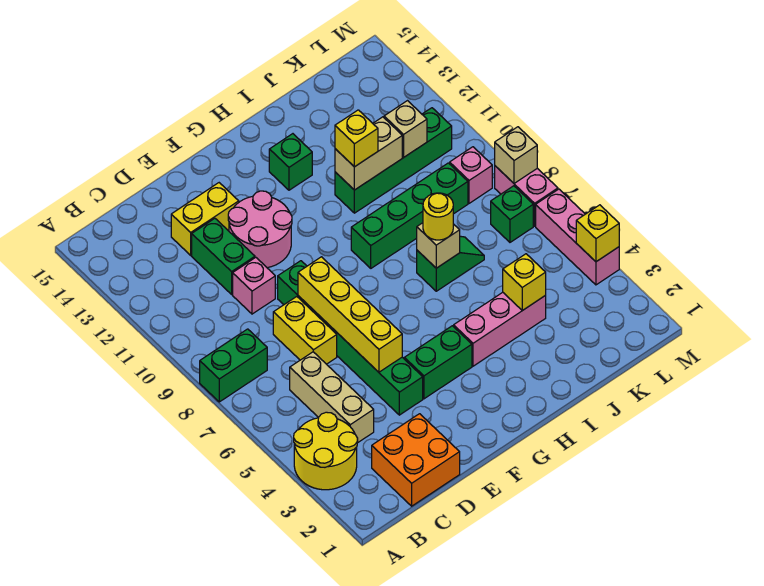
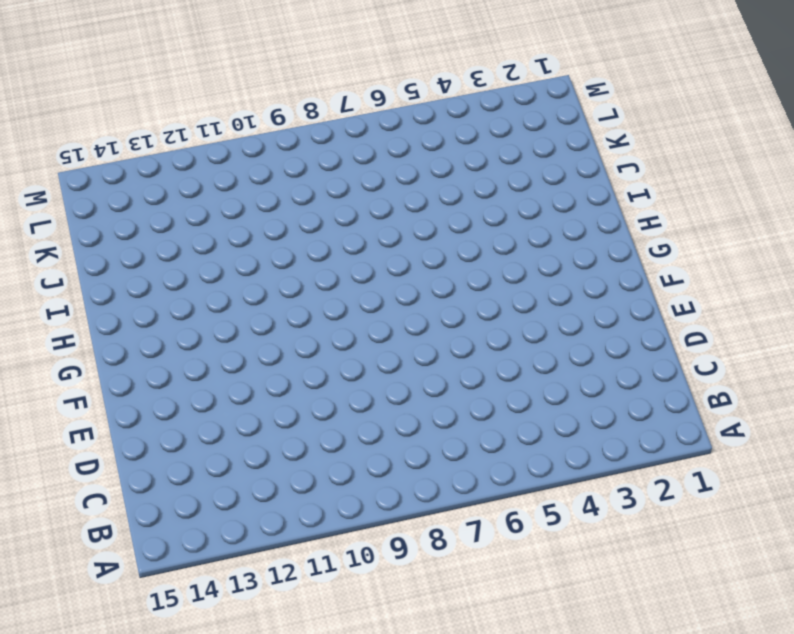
none -> yellow 2x2 round brick [294,412,358,490]
none -> green 1x2 brick [200,329,267,402]
none -> orange 2x2 brick [372,414,460,506]

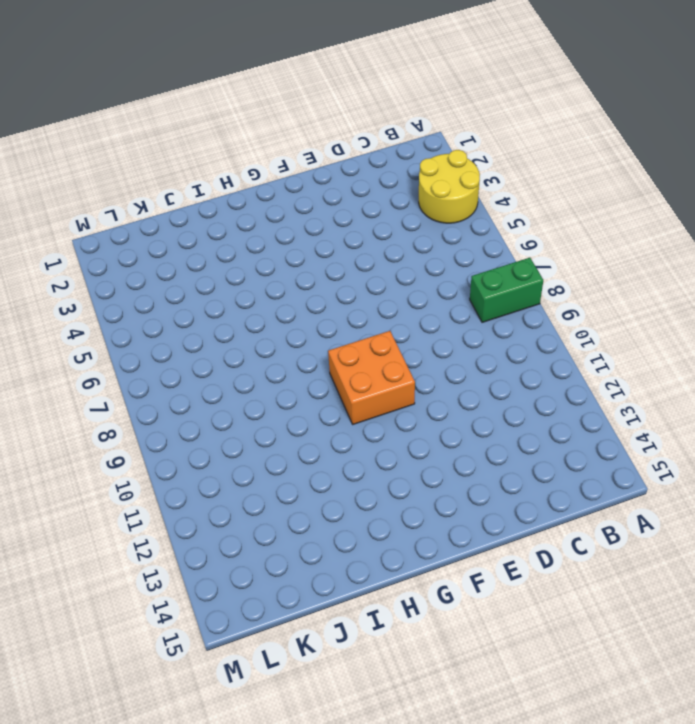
orange 2x2 brick [328,331,415,424] -> orange 2x2 brick moved to [372,414,460,506]
none -> tan 1x3 brick [290,352,374,442]
none -> yellow 1x2 brick [273,297,337,364]
none -> pink 1x1 brick [233,257,275,314]

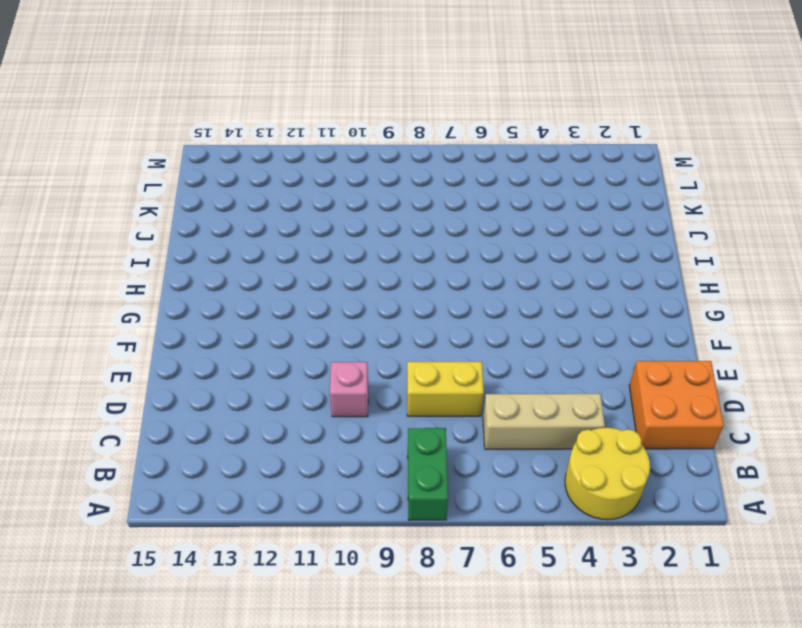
none -> green 1x2 brick [192,218,255,294]
none -> yellow 1x2 brick [171,183,239,255]
none -> green 1x6 brick [278,261,423,415]

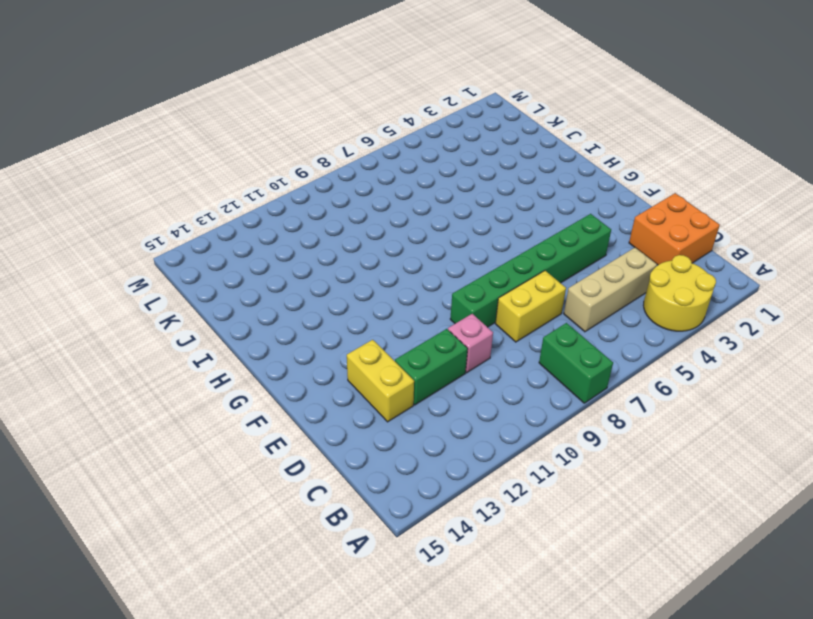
none -> pink 2x2 round brick [228,191,292,268]
none -> green 1x2 brick [404,326,472,399]
none -> pink 1x3 brick [454,292,546,366]

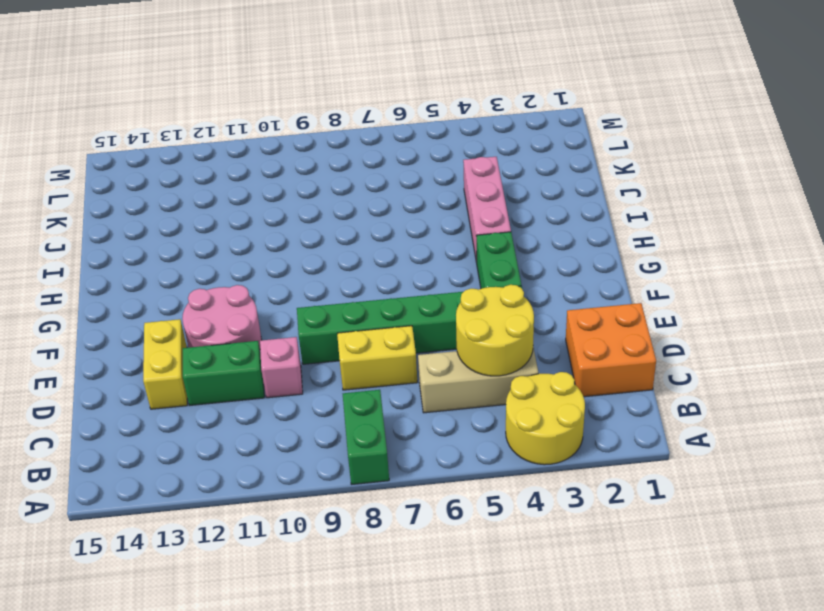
yellow 2x2 round brick [456,285,534,376] -> none
none -> green 1x4 brick [351,163,468,268]
none -> green 1x1 brick [269,134,312,190]
none -> green 1x2 slope [417,236,484,291]

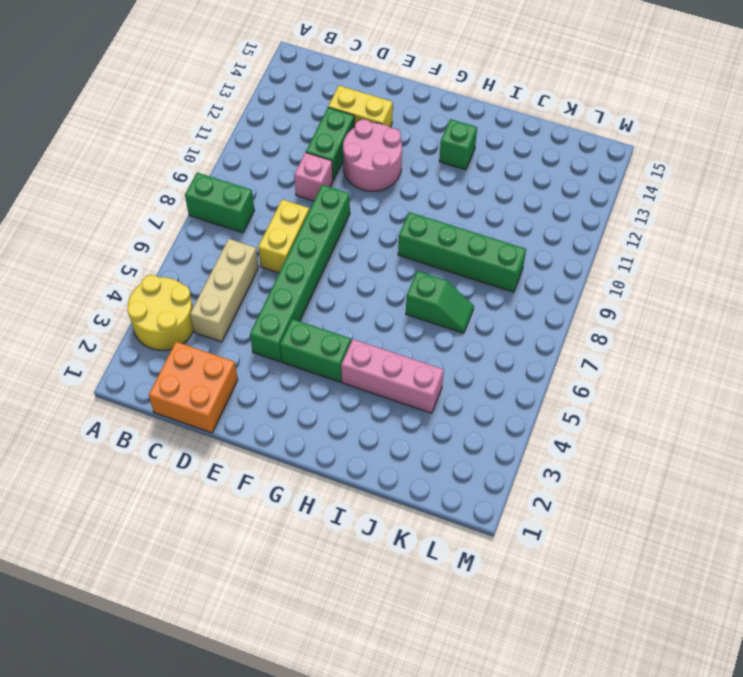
none -> green 1x4 brick [335,108,452,213]
none -> green 1x1 brick [491,186,533,242]
none -> pink 1x1 brick [450,147,492,203]

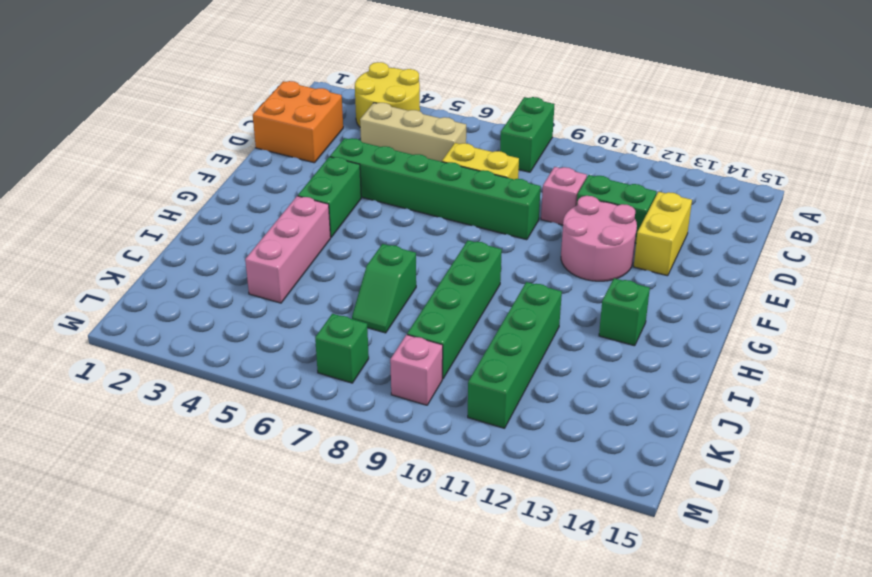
none -> pink 1x3 brick [536,189,619,285]
none -> pink 1x2 brick [495,166,558,226]
none -> yellow 1x4 brick [298,257,402,372]

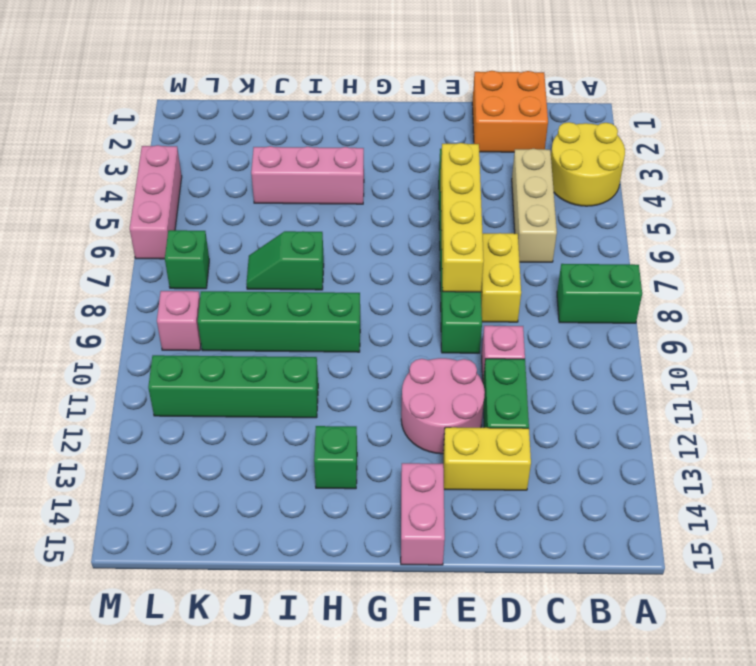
pink 1x2 brick [401,463,445,565] -> pink 1x2 brick moved to [495,166,558,226]
none -> green 1x2 brick [404,326,472,399]
none -> tan 1x1 brick [417,223,460,268]
none -> tan 1x2 brick [335,117,402,190]

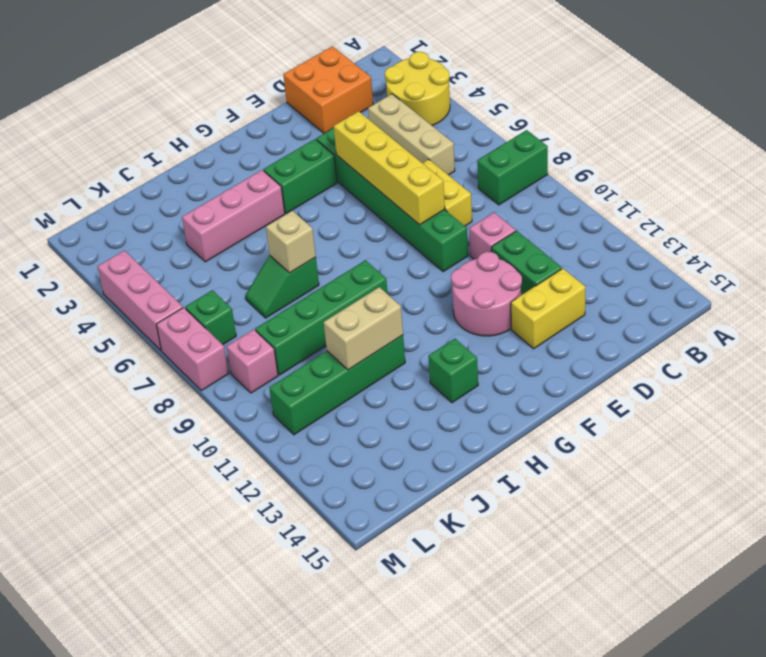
none -> yellow 1x1 brick [503,254,546,310]
none -> tan 1x1 brick [384,101,427,157]
none -> yellow 1x1 brick [576,205,619,262]

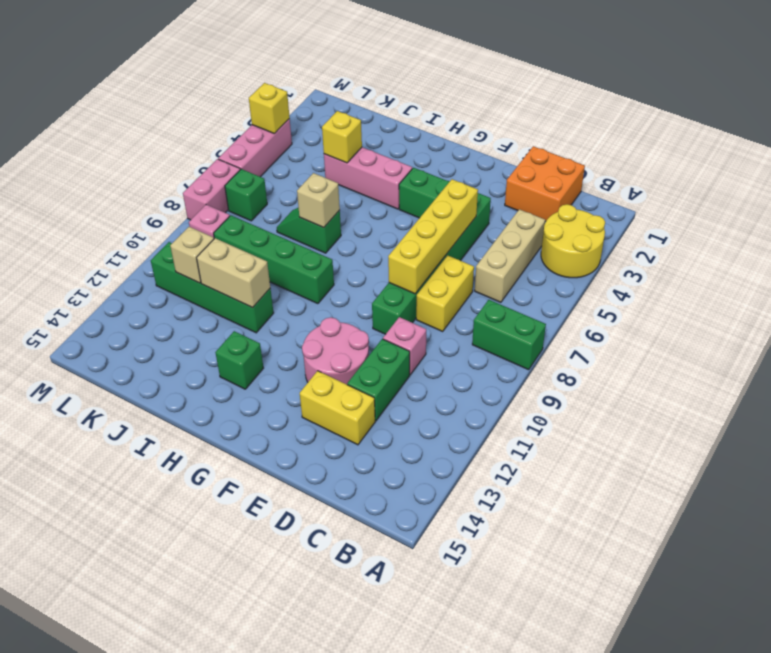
none -> tan 1x1 brick [495,127,537,183]
none -> yellow 1x1 round brick [423,193,453,240]
none -> yellow 1x1 brick [335,110,378,167]

